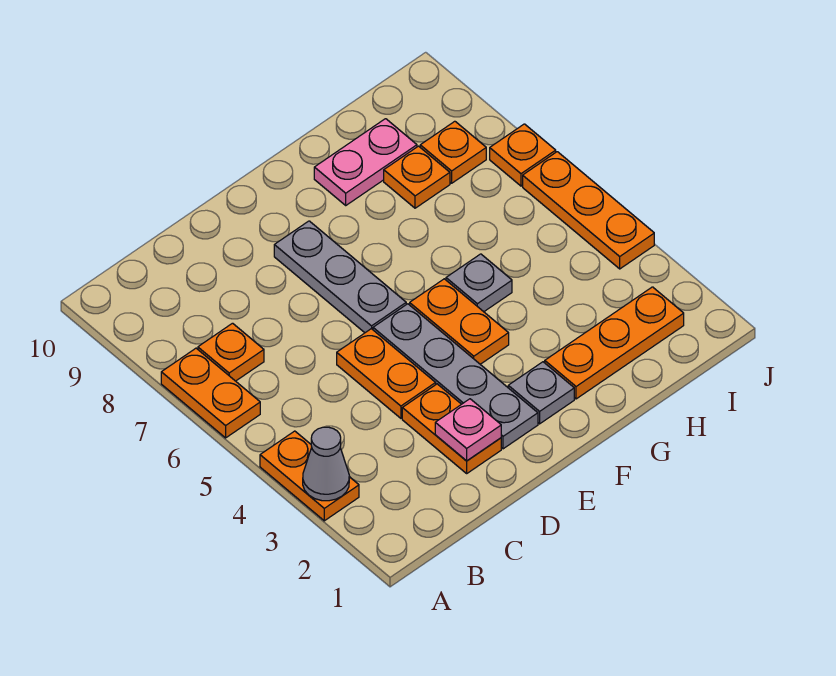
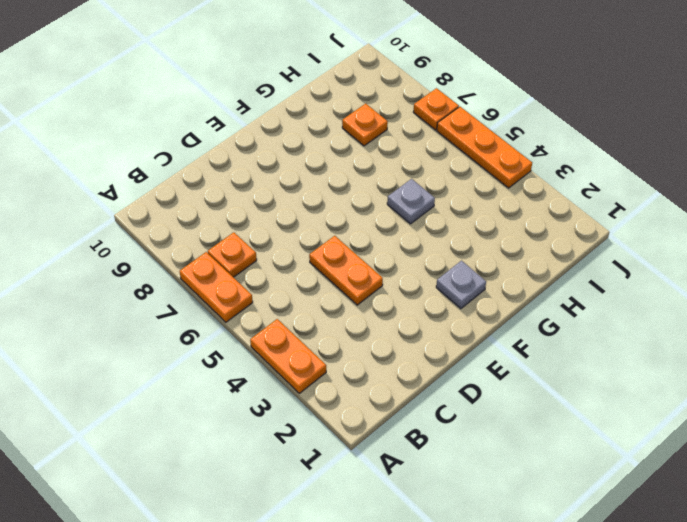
none -> orange 1x2 plate [402,384,501,473]
none -> grey 1x4 plate [373,304,538,449]
none -> grey 1x3 plate [274,221,406,333]

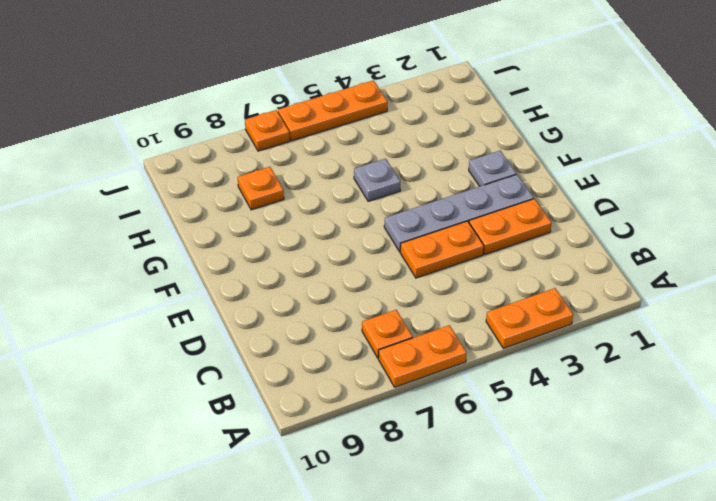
none -> grey 1x3 plate [274,221,406,333]
none -> orange 1x2 plate [410,279,509,364]
none -> orange 1x3 plate [545,287,684,399]

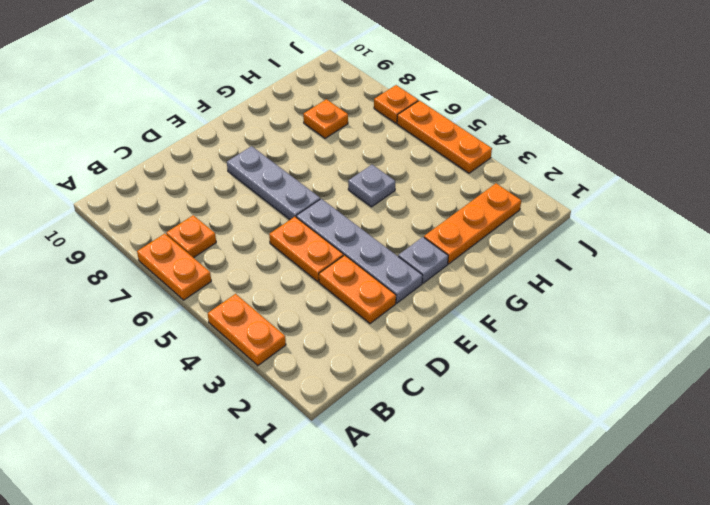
none -> orange 1x2 plate [410,279,509,364]
none -> pink 1x2 plate [314,119,417,205]
none -> orange 1x1 plate [420,121,486,183]

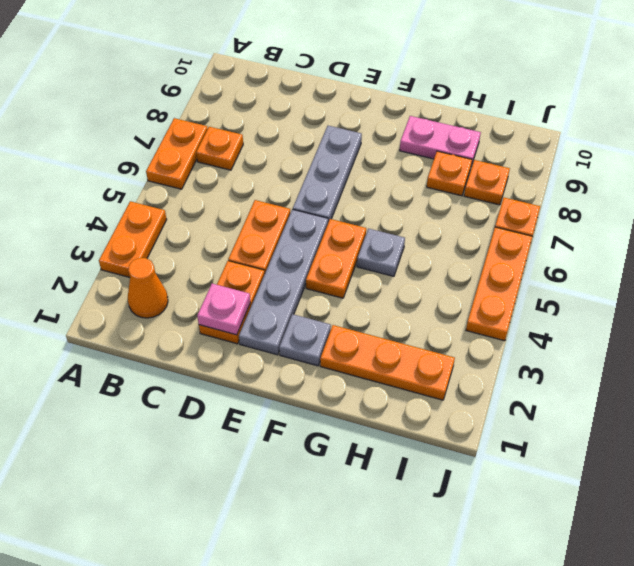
orange 1x1 cone [128,258,168,318] -> none
none -> grey 1x1 cone [303,427,349,501]

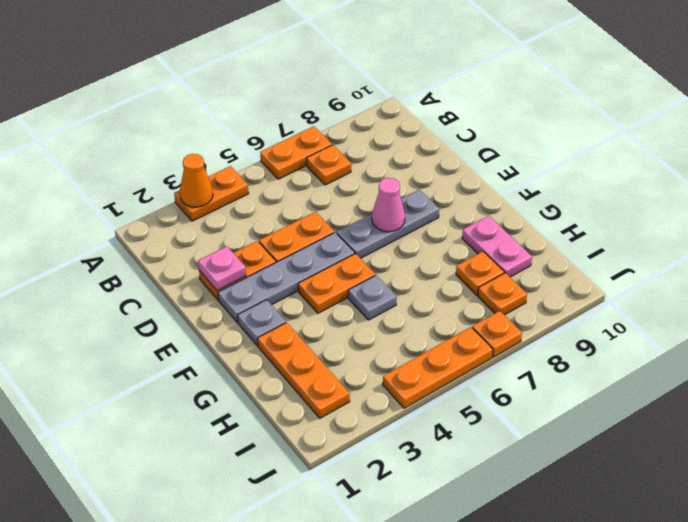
orange 1x1 cone [180,154,213,207] -> grey 1x1 cone [303,427,349,501]
pink 1x1 cone [372,178,405,232] -> none

